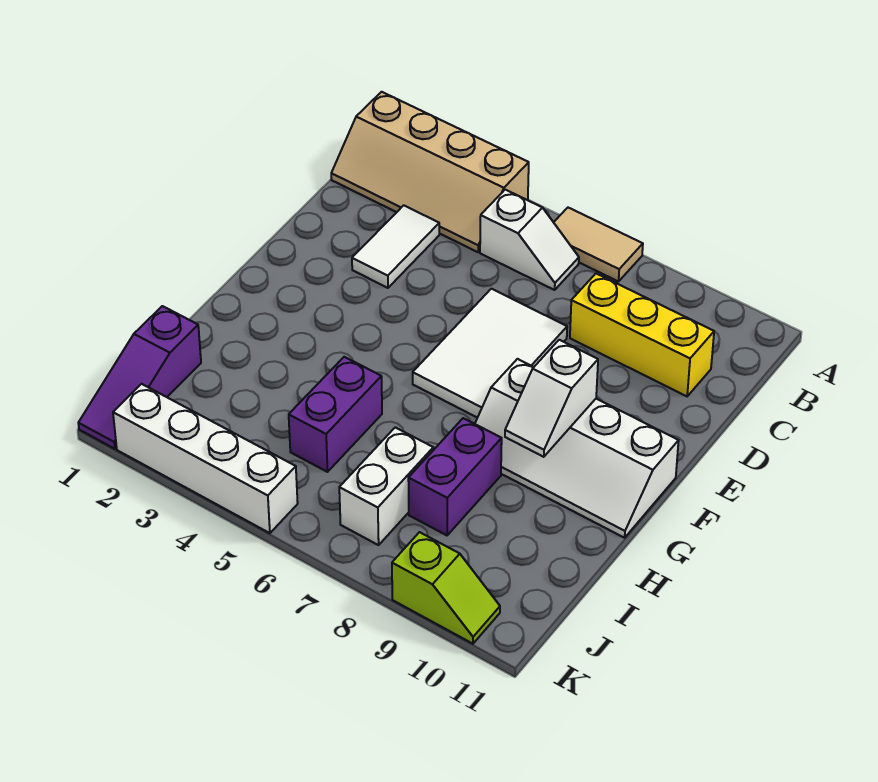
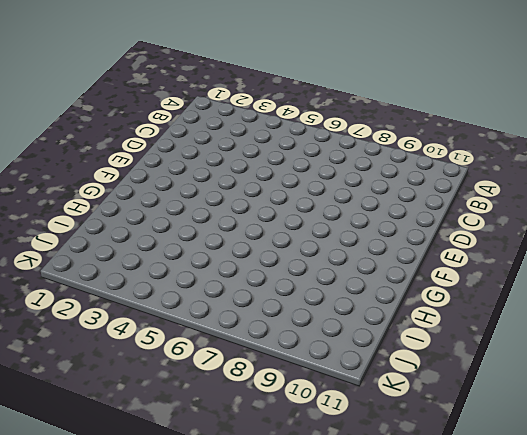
none -> tan 2x4 slope [331,92,529,252]
none -> tan 1x2 tile [554,208,643,282]
none -> white 1x2 slope [480,190,579,290]

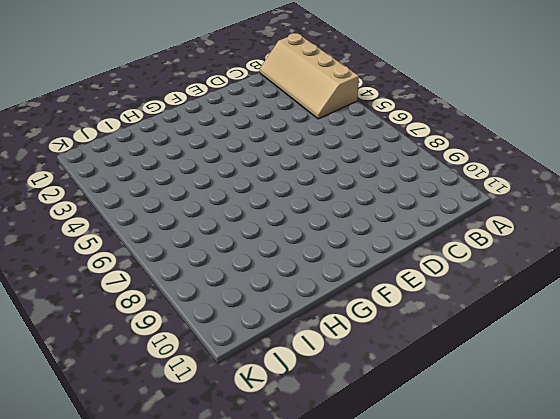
none -> tan 1x2 tile [554,208,643,282]
none -> white 1x2 slope [480,190,579,290]
none -> white 1x2 tile [352,205,439,288]

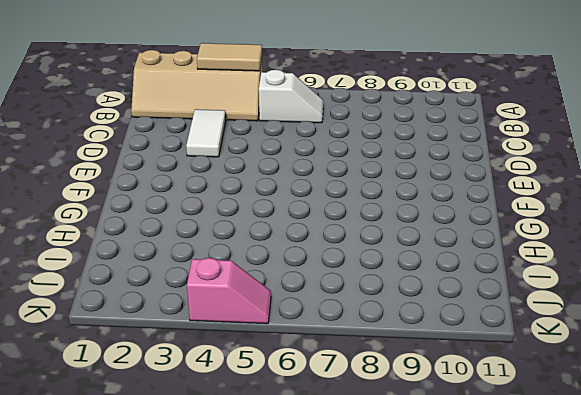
tan 1x2 tile [197,43,262,71] -> tan 1x2 tile moved to [554,208,643,282]
pink 1x2 slope [187,258,271,324] -> white 1x4 brick [113,384,298,533]
none -> yellow 1x3 brick [570,274,714,396]
none -> white 2x3 tile [413,289,567,418]
none -> white 2x4 slope [475,359,679,538]

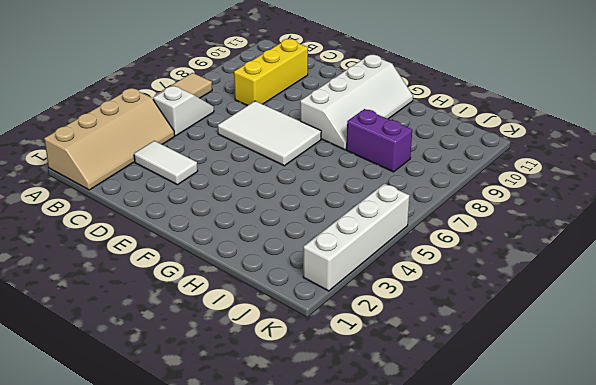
none -> purple 1x2 brick [289,357,382,472]
none -> purple 1x3 slope [78,306,201,449]
none -> white 1x2 brick [339,427,433,545]

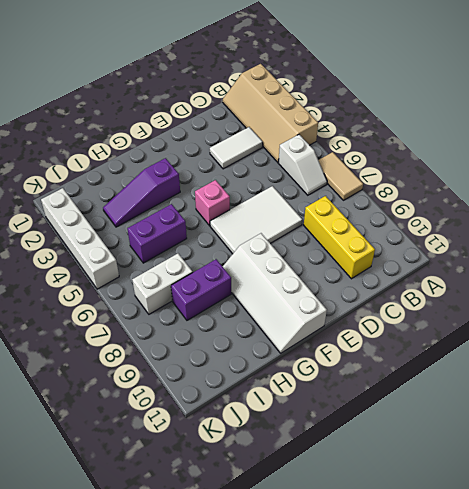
pink 1x1 brick [195,180,230,226] -> none
purple 1x3 slope [103,158,180,227] -> purple 1x3 slope moved to [78,306,201,449]
none -> lime 1x2 slope [392,532,500,644]
none -> white 1x2 slope [505,340,598,457]

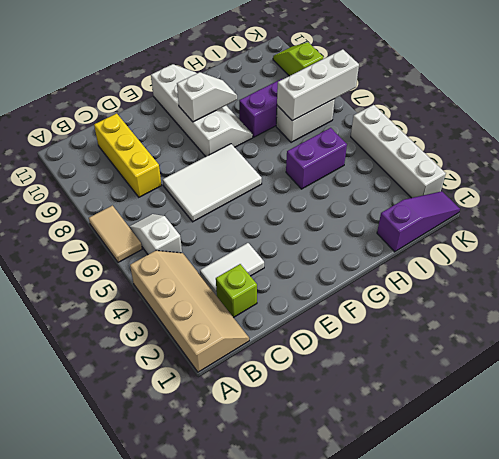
lime 1x1 brick [216,264,257,318] -> none
white 1x3 brick [277,49,359,121] -> none

